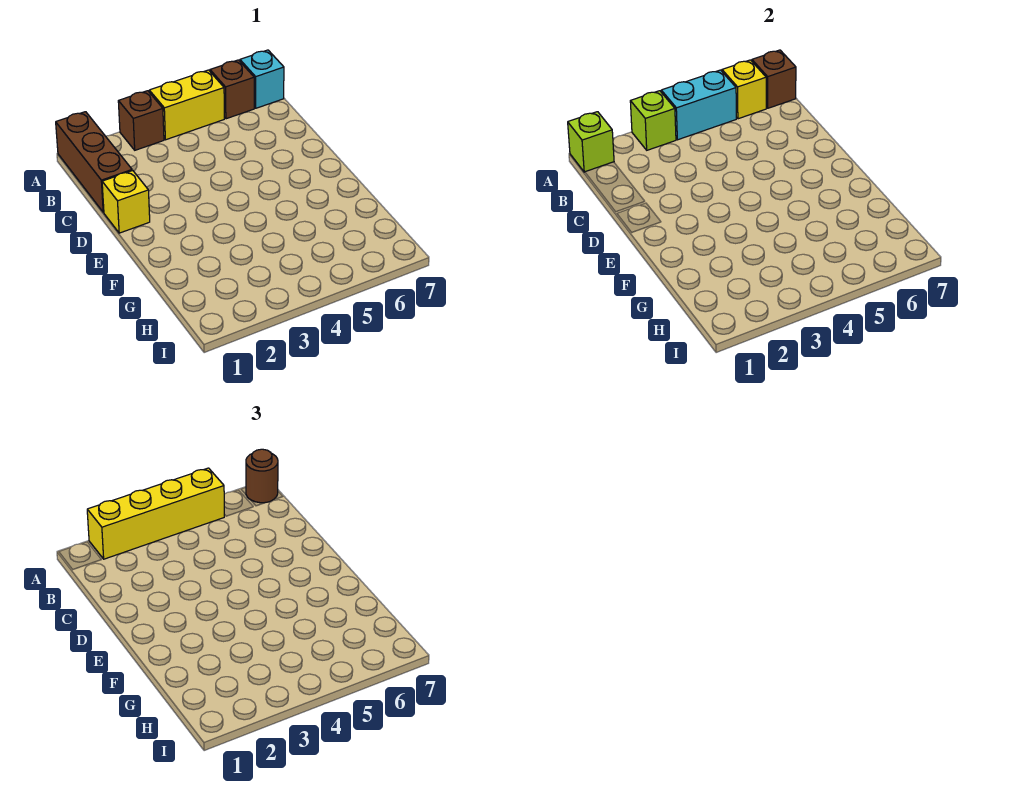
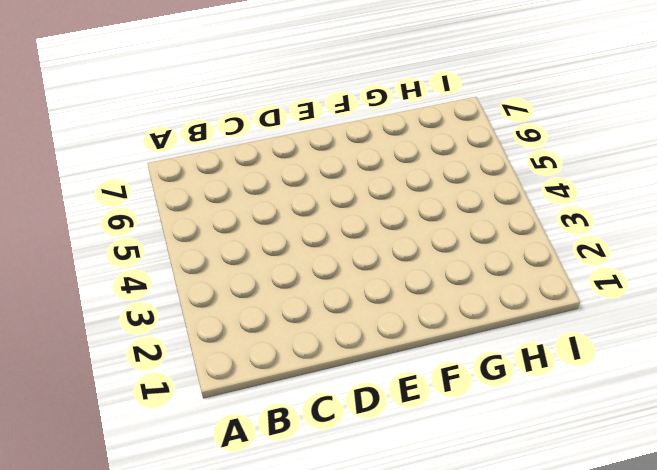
none -> brown 1x3 brick [56,112,132,212]
none -> brown 1x1 brick [118,91,164,150]
none -> yellow 1x2 brick [149,70,224,140]

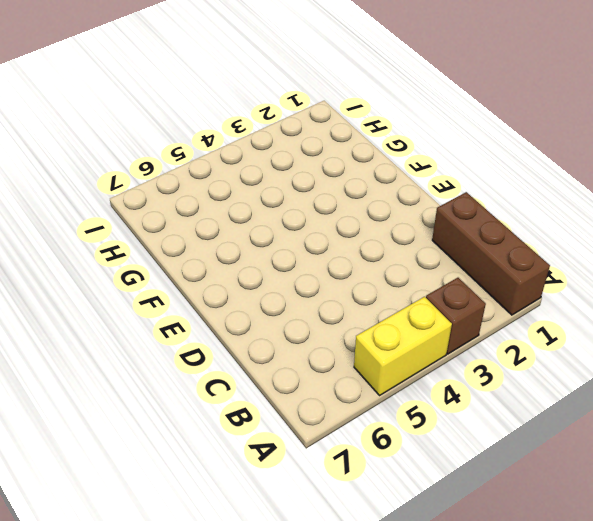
none -> brown 1x1 brick [210,60,254,119]
none -> cyan 1x1 brick [240,50,284,108]
none -> yellow 1x1 brick [102,171,150,233]

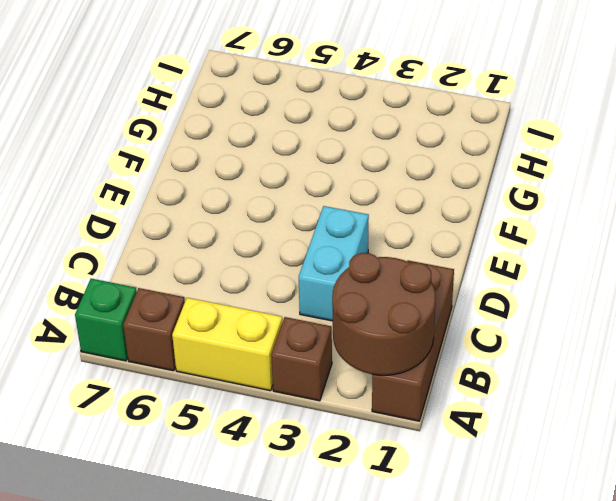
brown 2x2 round brick [332,253,436,375] -> lime 1x1 brick [568,112,614,172]
green 1x1 brick [75,279,137,361] -> cyan 1x1 brick [240,50,284,108]
cyan 1x2 brick [299,206,369,321] -> cyan 1x2 brick turned to [661,70,736,140]
none -> yellow 1x1 brick [102,171,150,233]
none -> lime 1x1 brick [630,91,676,150]
none -> yellow 1x1 brick [722,60,766,119]

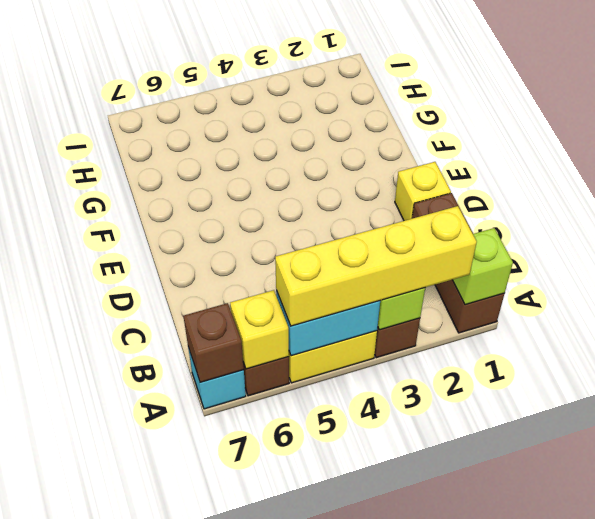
none -> brown 1x1 round brick [246,449,278,503]

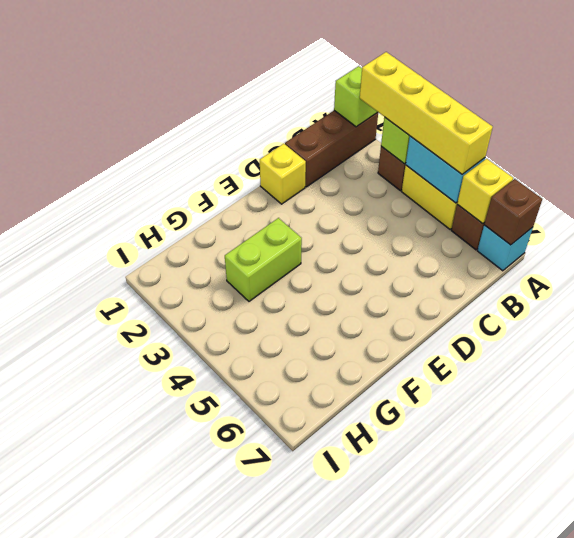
lime 1x2 brick [225,218,302,301] -> none
none -> brown 1x1 round brick [246,449,278,503]

